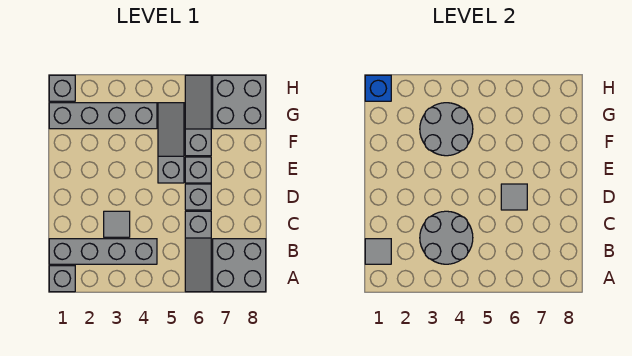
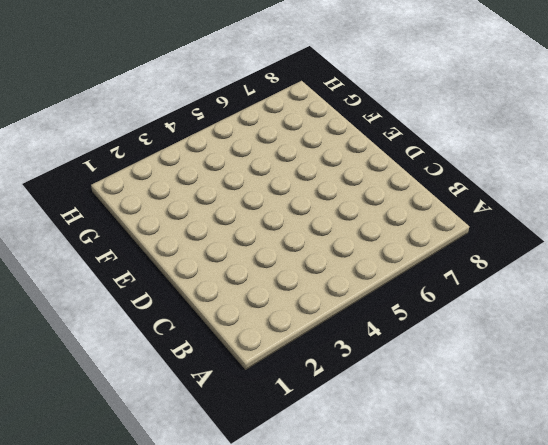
none -> grey 1x1 brick [49,266,75,292]
none -> grey 1x3 slope [185,211,211,292]
none -> grey 2x2 brick [213,239,266,292]

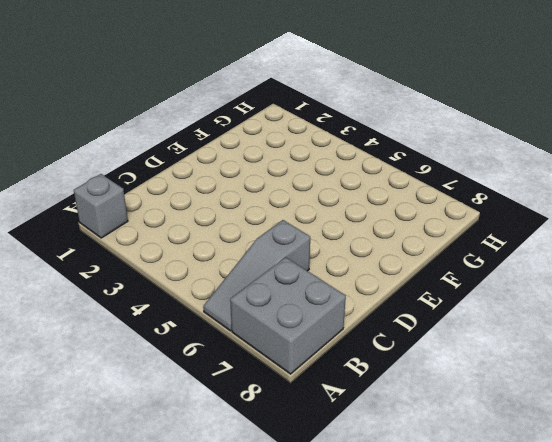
none -> grey 1x4 brick [49,239,157,264]
none -> grey 1x1 tile [104,211,130,237]
none -> grey 1x1 brick [185,184,211,210]

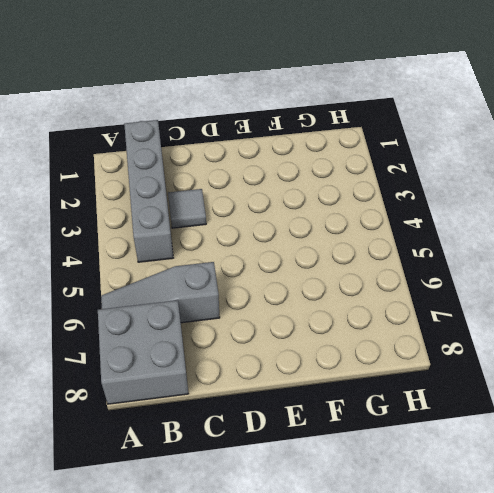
none -> grey 1x1 brick [49,266,75,292]
none -> grey 1x1 brick [185,184,211,210]
none -> grey 1x3 slope [158,103,184,183]

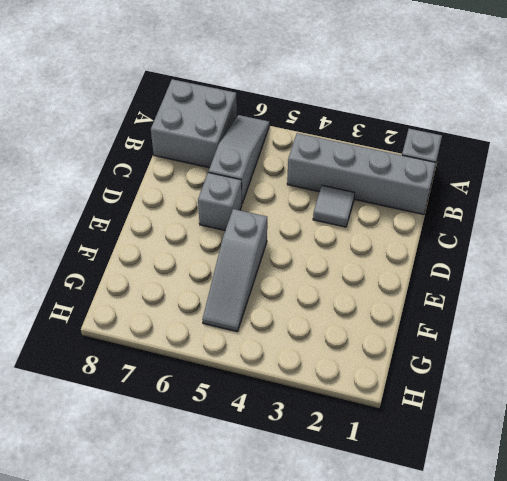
none -> grey 1x1 brick [185,157,211,183]
none -> grey 1x3 slope [185,75,211,156]
none -> grey 1x4 brick [49,103,157,129]

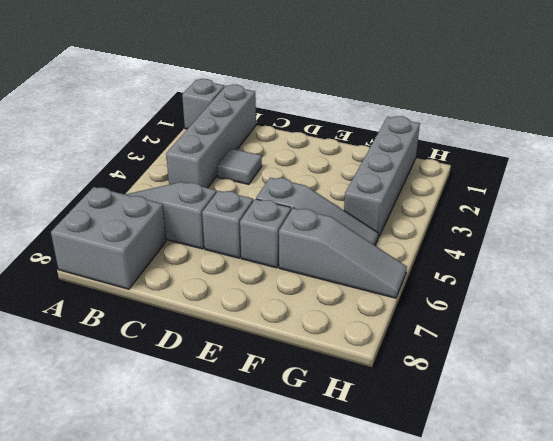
none -> grey 2x2 brick [213,75,266,129]
none -> grey 1x1 brick [49,75,75,101]
none -> grey 1x1 tile [365,239,391,264]

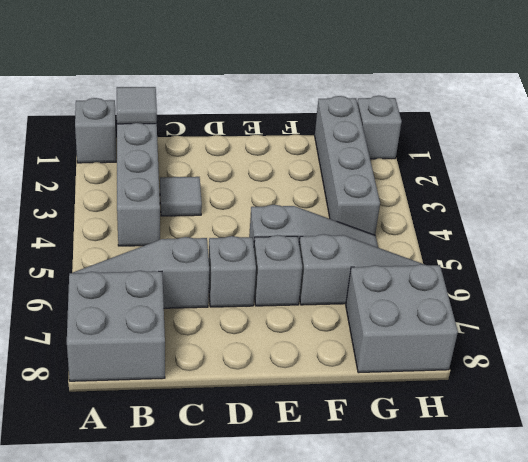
none -> grey 2x2 round brick [420,211,473,264]
none -> grey 1x1 tile [501,184,527,210]
none -> grey 2x2 round brick [420,103,473,156]

